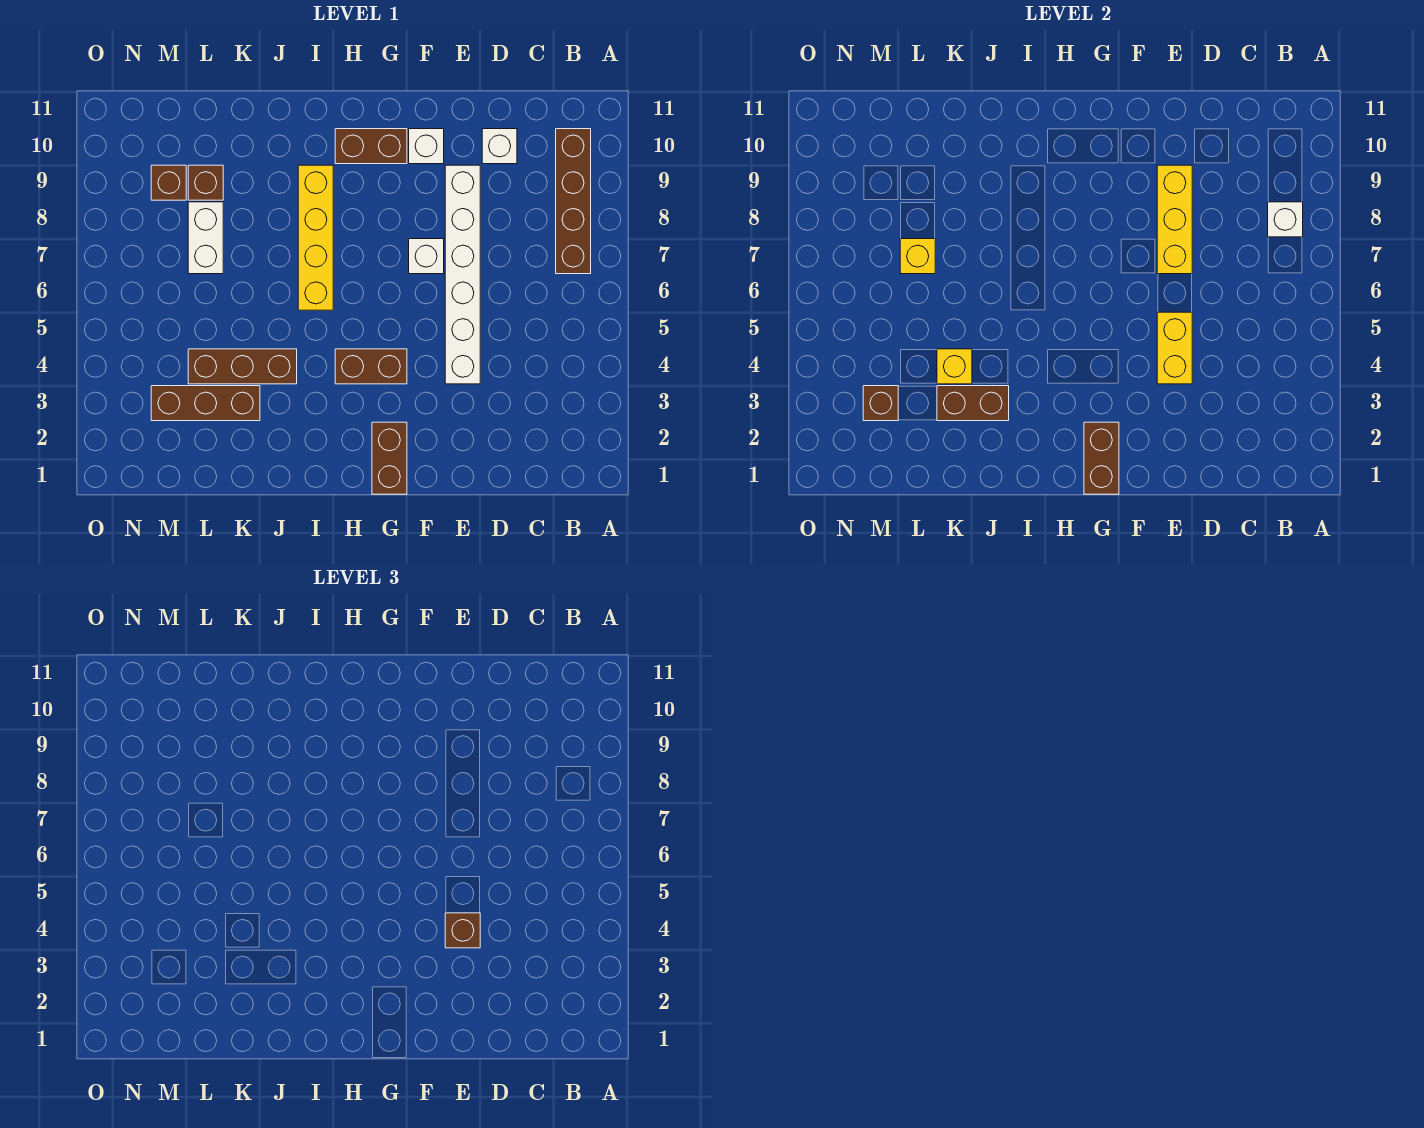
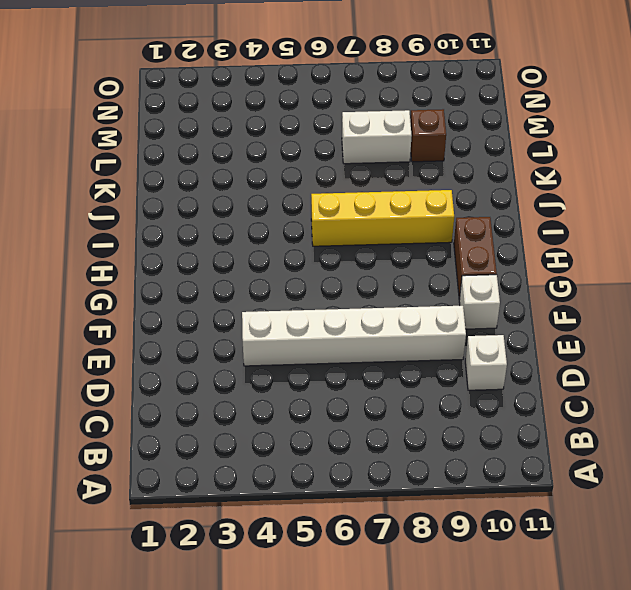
none -> brown 1x4 brick [556,129,591,274]
none -> white 1x1 brick [409,239,444,274]
none -> brown 1x2 brick [372,422,407,494]

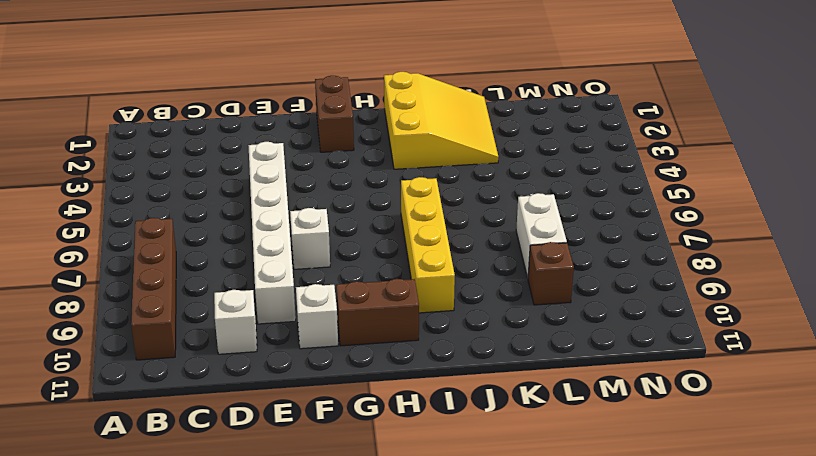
yellow 3x3 slope [384,72,498,169] -> brown 1x3 brick [151,386,260,421]
none -> brown 1x2 brick [335,349,407,384]
none -> brown 1x3 brick [188,349,297,384]
none -> brown 1x1 brick [151,165,186,200]

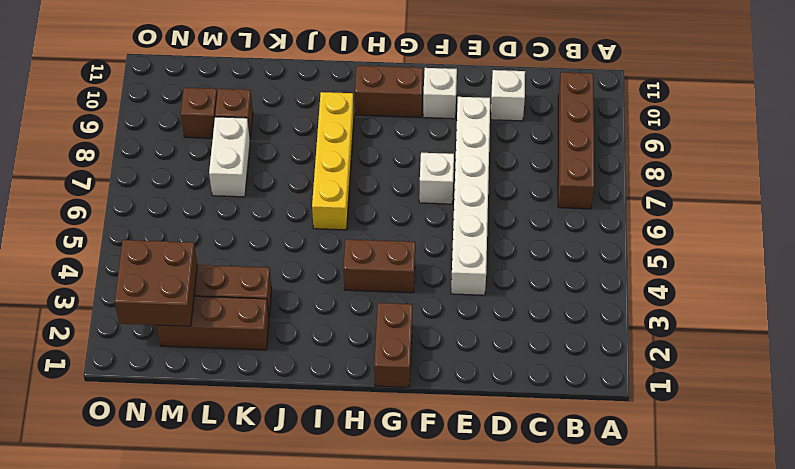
brown 1x3 brick [156,296,269,350] -> brown 1x3 brick moved to [188,349,297,384]
brown 2x2 brick [115,240,197,326] -> brown 1x1 brick [863,386,898,421]
none -> white 1x1 brick [1268,202,1303,237]
none -> yellow 1x2 brick [1157,312,1192,384]
none -> yellow 1x3 brick [1157,165,1192,274]

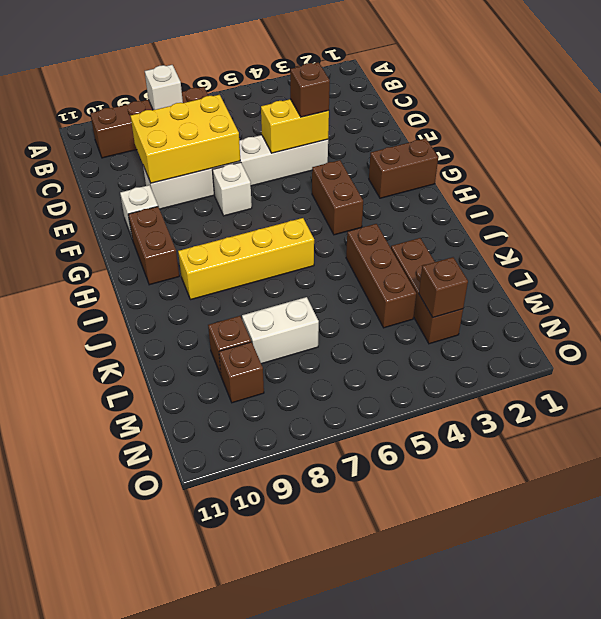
yellow 2x3 brick [131,95,240,183] -> yellow 1x3 brick [1157,165,1192,274]
none -> white 1x1 brick [482,129,517,164]
none -> brown 1x2 brick [1084,422,1119,494]
none -> brown 1x2 brick [937,386,1009,421]

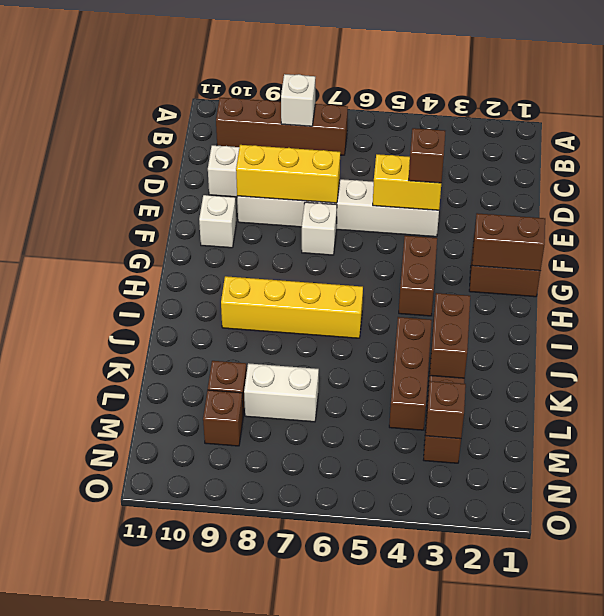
none -> brown 1x2 brick [335,129,407,164]
none -> yellow 1x1 brick [937,349,972,384]
none -> yellow 1x1 brick [900,239,935,274]

